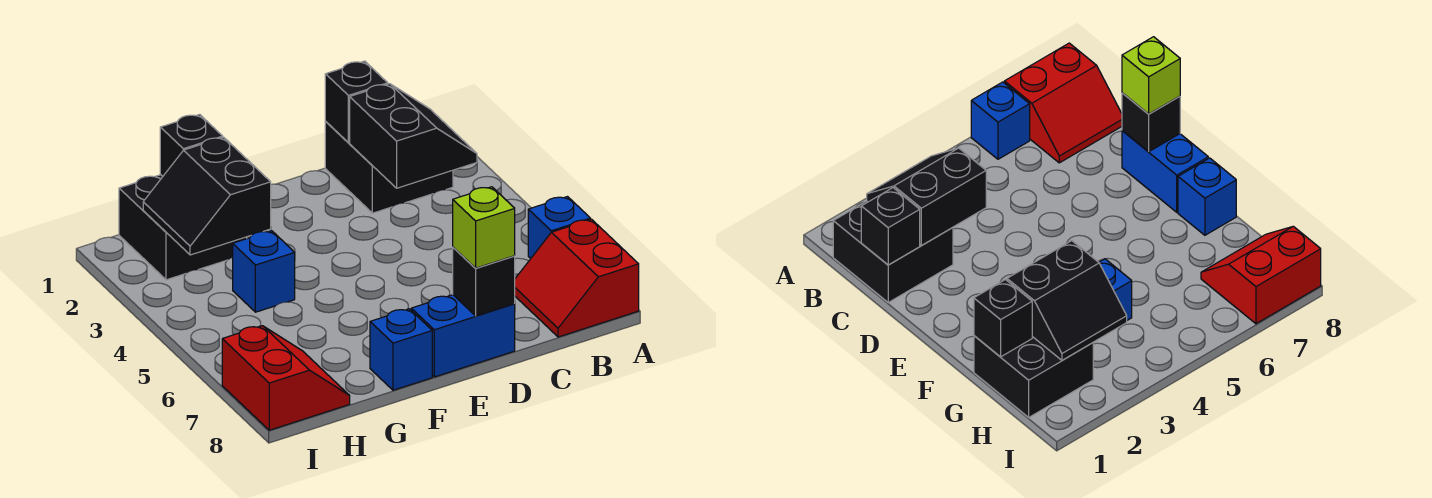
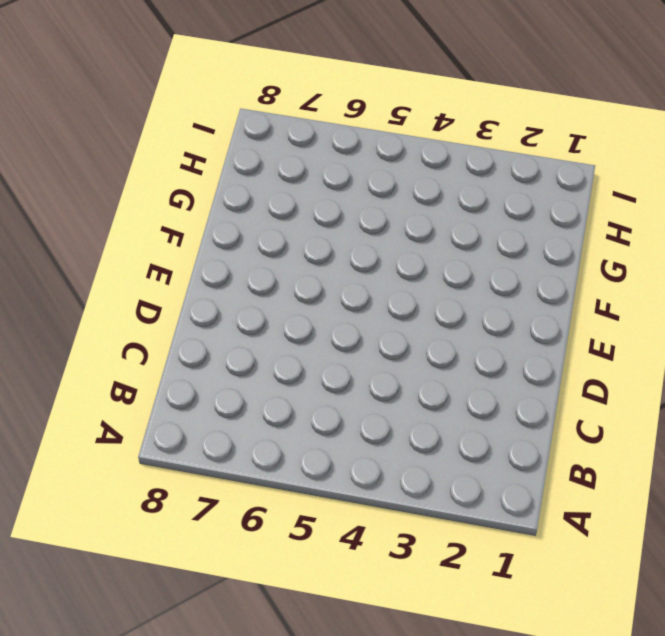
none -> blue 1x1 brick [528,197,591,258]
none -> red 2x2 slope [515,219,639,337]
none -> black 2x2 brick [325,122,453,213]

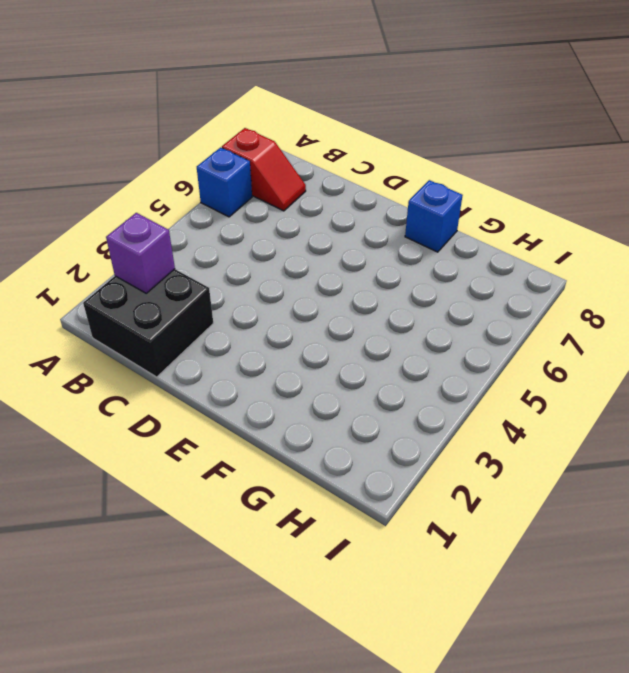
red 1x2 slope [222,128,306,211] -> red 2x2 slope [515,219,639,337]
purple 1x1 brick [106,213,175,293] -> black 2x2 slope [350,84,477,188]
none -> blue 1x2 brick [411,295,515,377]
none -> black 2x2 brick [119,175,247,280]
none -> blue 1x1 brick [233,231,295,312]

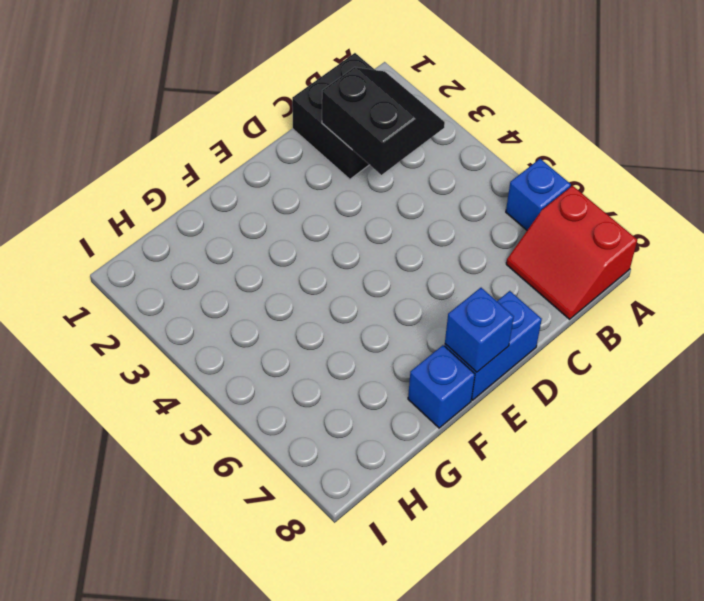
blue 1x1 brick [445,288,514,372] -> blue 1x1 brick moved to [233,231,295,312]
none -> black 2x2 brick [119,175,247,280]
none -> red 2x2 slope [222,326,350,430]
none -> black 1x1 brick [325,61,388,143]

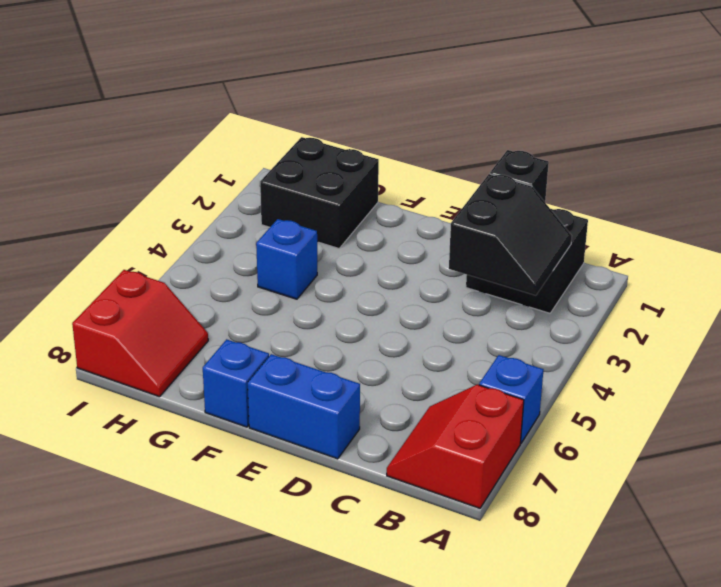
none -> black 1x1 brick [453,247,515,316]
none -> black 1x1 brick [160,114,223,176]
none -> black 2x2 slope [143,137,271,255]

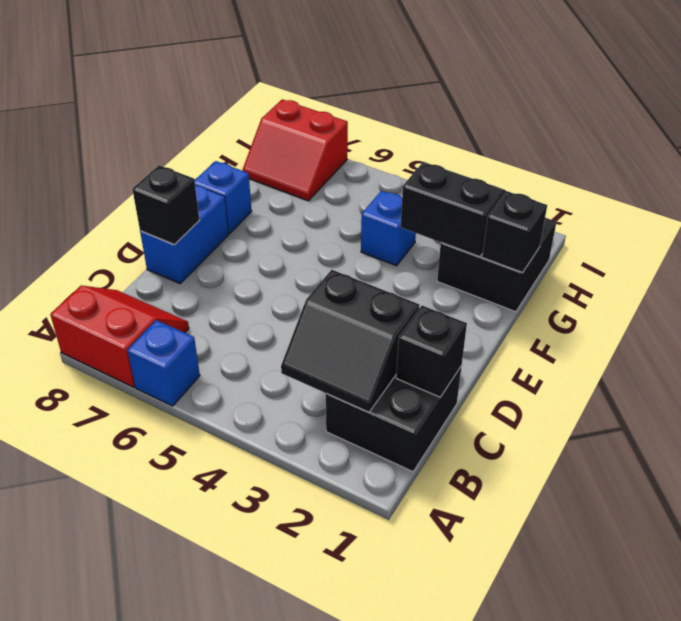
none -> lime 1x1 brick [453,187,515,268]

